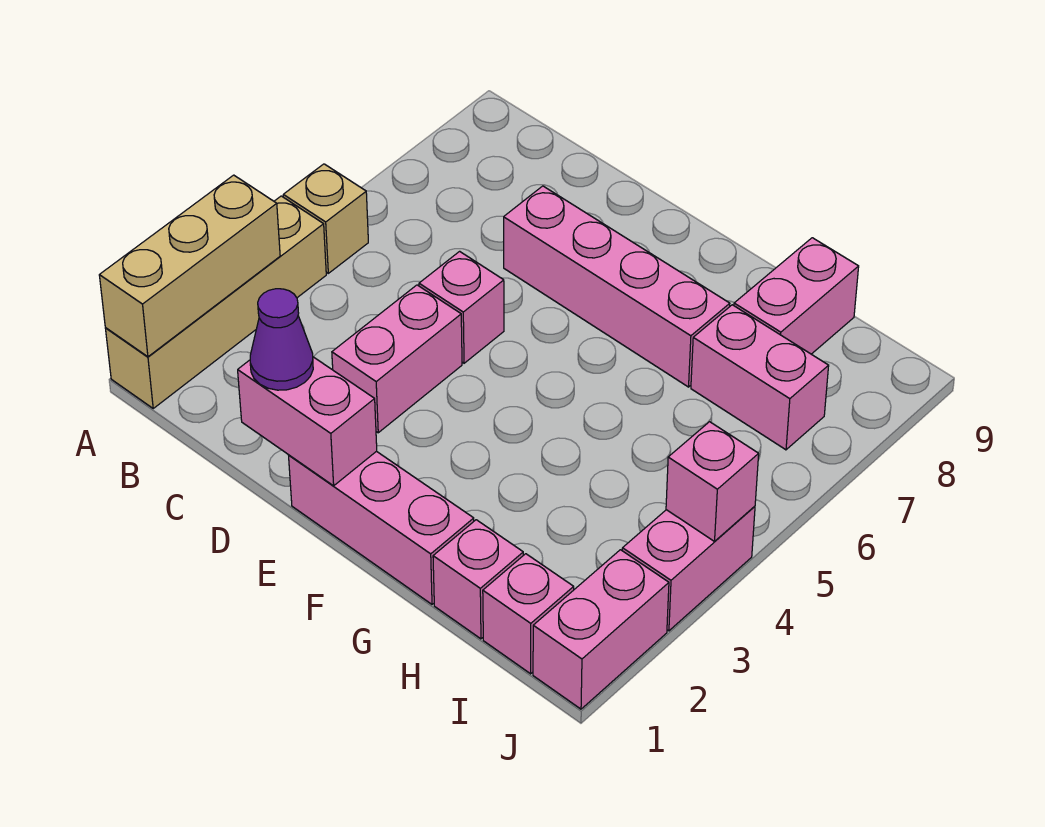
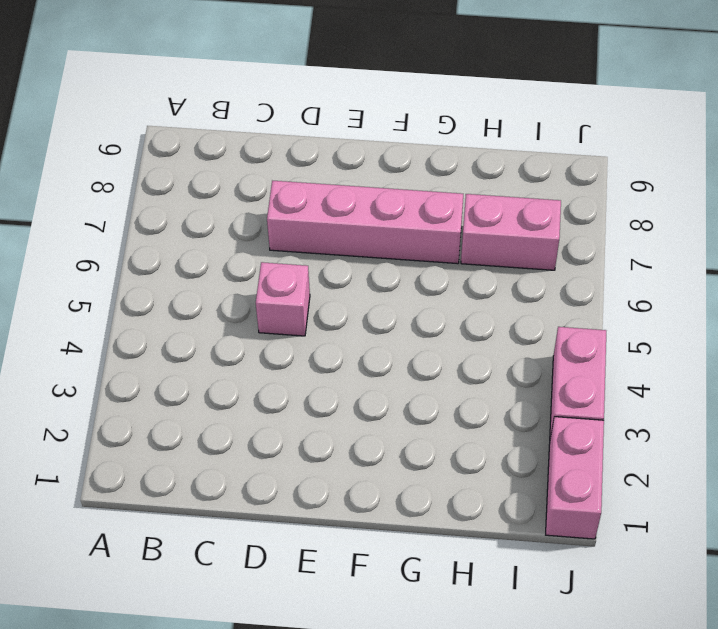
none -> tan 1x4 brick [105,196,326,408]
none -> tan 1x1 brick [283,164,368,273]
none -> pink 1x2 brick [332,285,462,433]

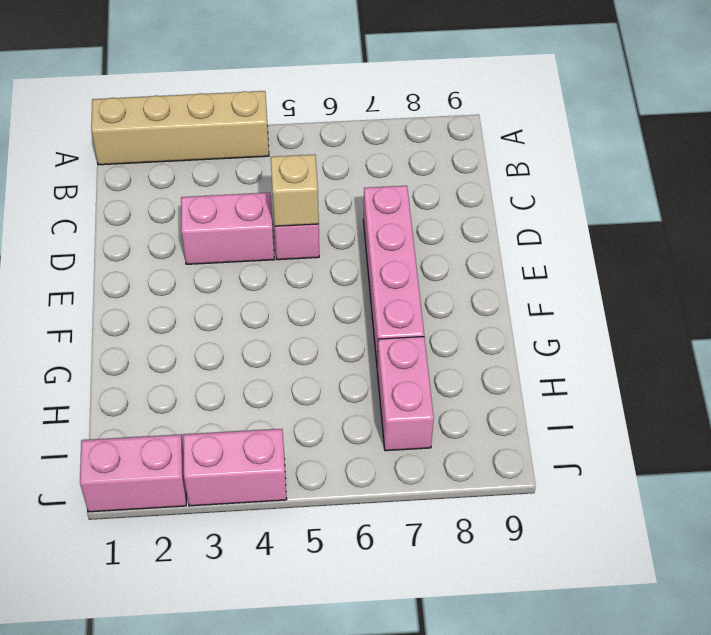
tan 1x1 brick [271,154,319,226] -> tan 1x1 brick moved to [283,164,368,273]
none -> pink 1x3 brick [289,451,474,604]
none -> pink 1x1 brick [433,520,523,639]
none -> pink 1x2 brick [734,238,859,354]

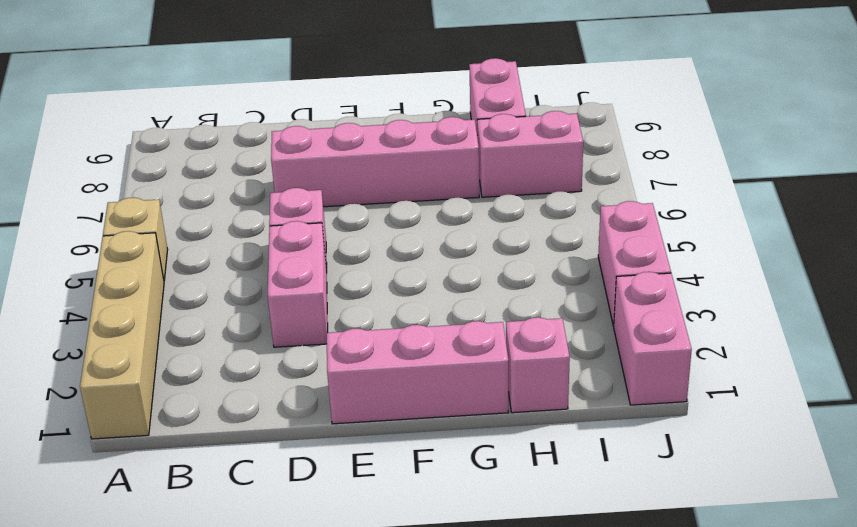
none -> pink 1x1 brick [483,554,574,674]
none -> tan 1x3 brick [99,175,280,357]
none -> pink 1x2 brick [238,357,377,486]

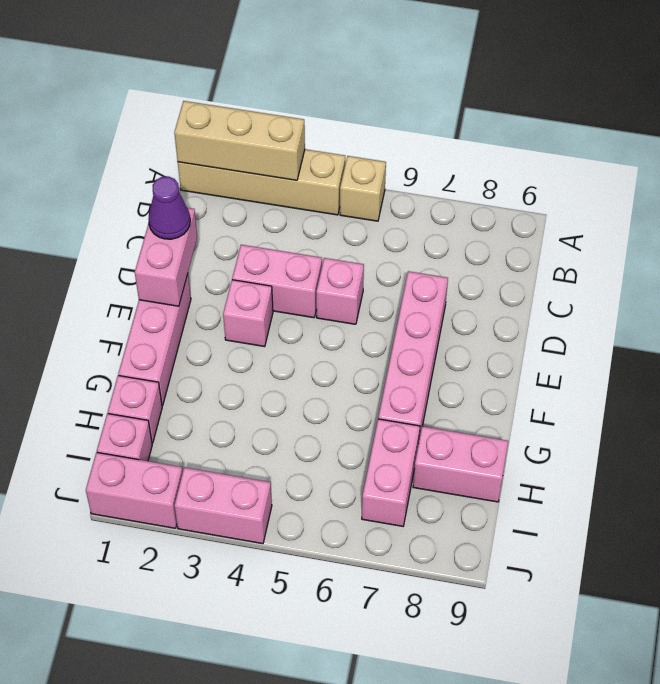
pink 1x1 brick [223,280,273,347] -> pink 1x1 brick moved to [666,422,759,541]

